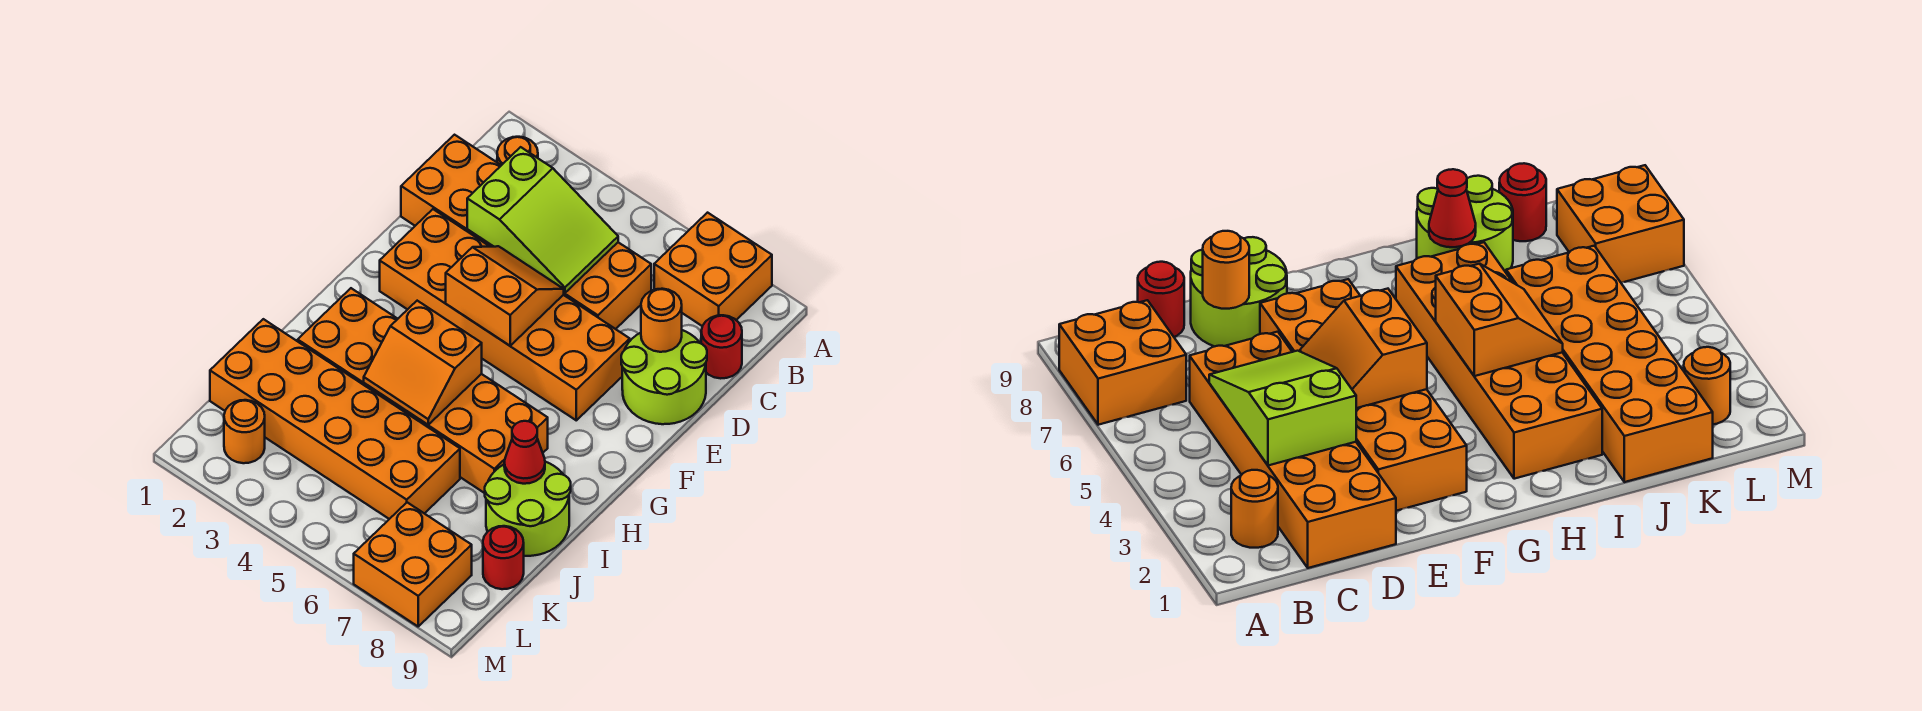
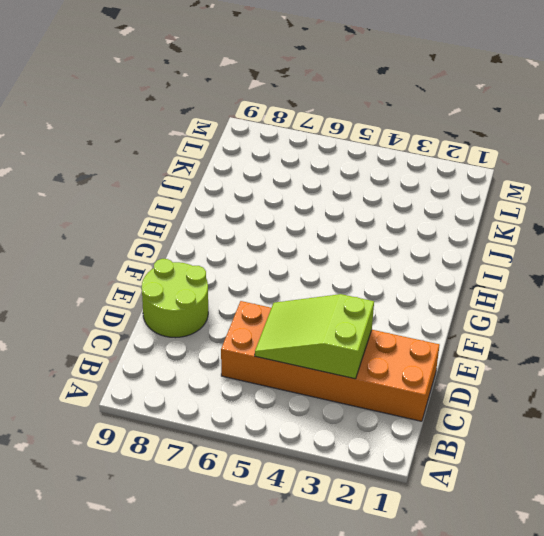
none -> orange 2x2 brick [654,213,772,326]
none -> orange 1x1 round brick [497,137,538,165]
none -> red 1x1 round brick [701,315,742,378]

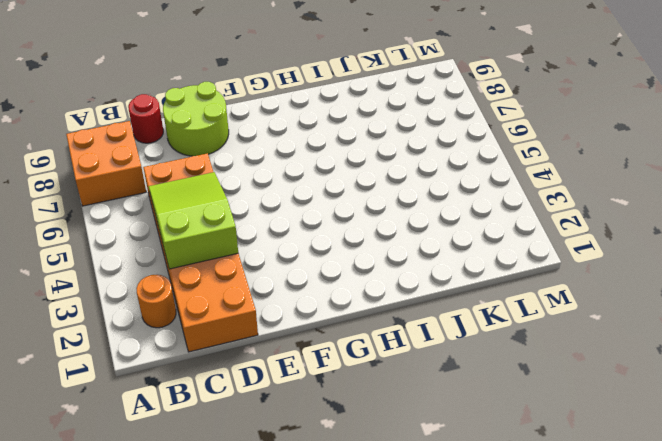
none -> orange 2x6 brick [380,209,630,420]
none -> orange 2x6 brick [298,288,548,493]
none -> lime 2x2 round brick [485,462,571,556]

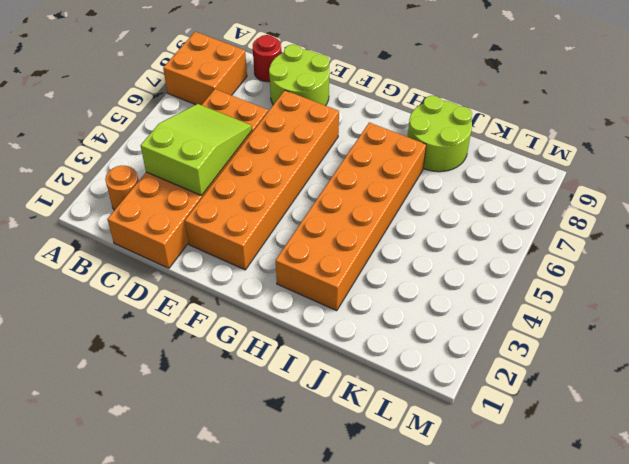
none -> orange 2x6 brick [210,319,460,519]
none -> red 1x1 round brick [483,526,524,589]
none -> orange 1x1 round brick [224,400,265,463]

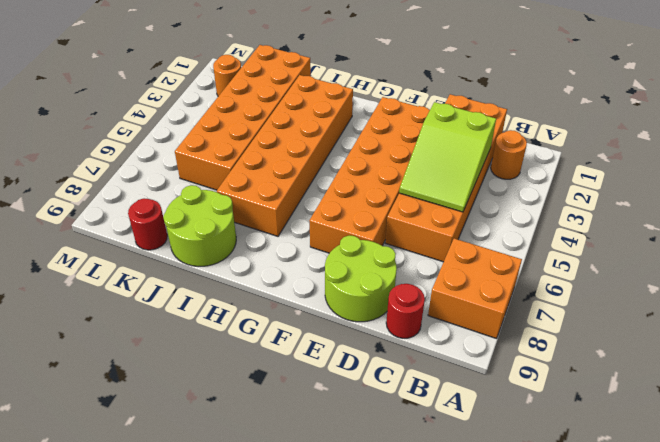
none -> orange 2x2 brick [354,502,472,626]
none -> orange 1x1 round brick [641,289,682,352]
none -> orange 2x2 slope [446,246,564,346]

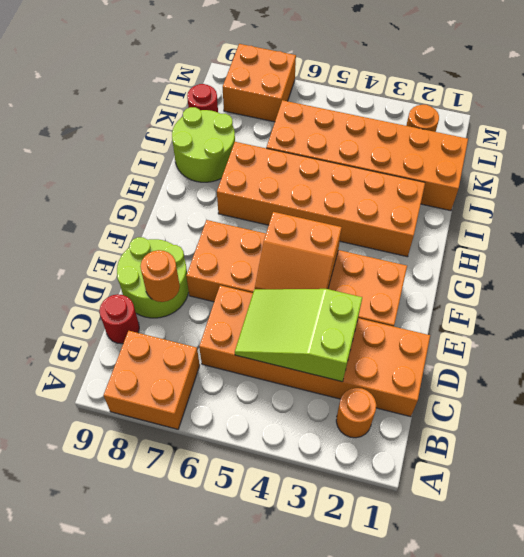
none -> orange 2x2 slope [364,301,482,425]
none -> red 1x1 cone [504,421,545,484]

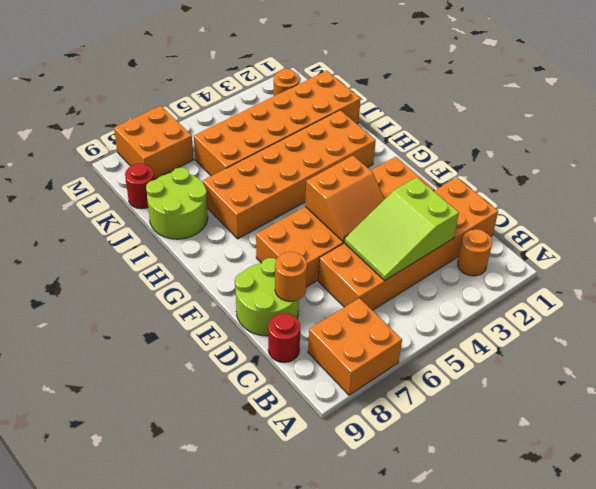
none -> orange 2x2 slope [364,301,482,425]
none -> red 1x1 cone [504,421,545,484]

